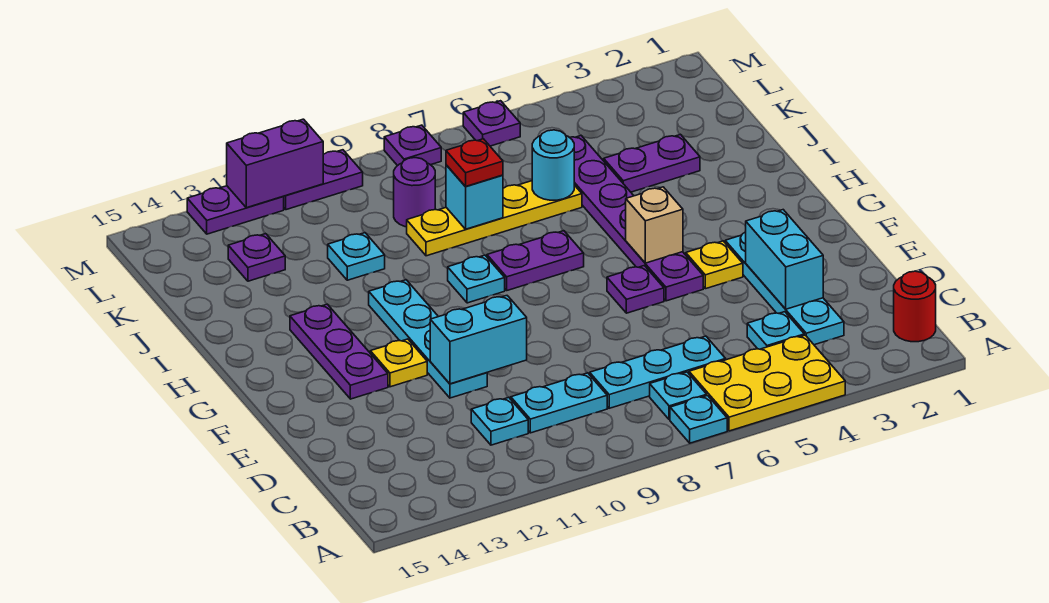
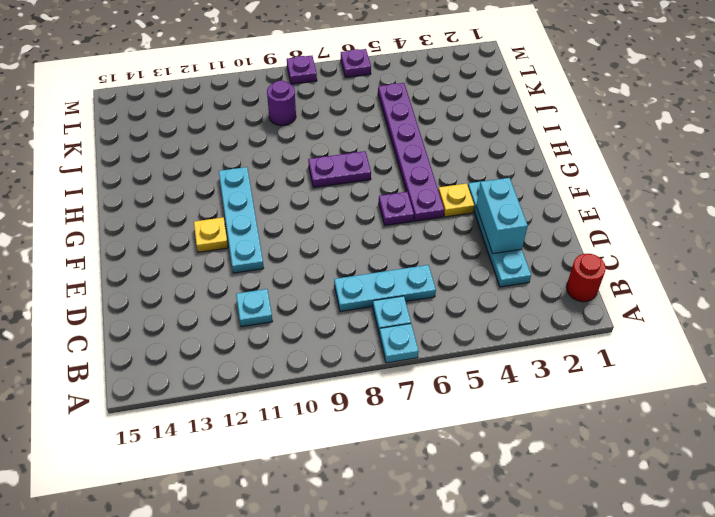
none -> yellow 2x3 plate [689,335,845,431]
none -> cyan 1x1 plate [747,312,804,349]
none -> cyan 1x2 plate [511,373,607,433]
none -> purple 1x3 plate [290,304,388,399]

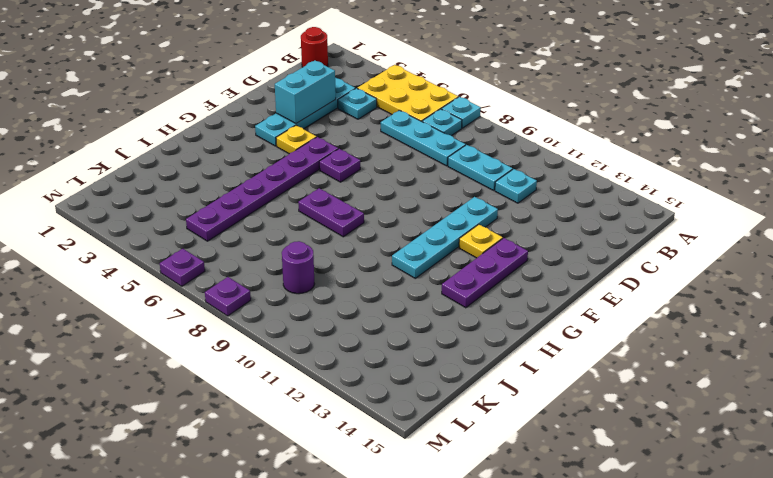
none -> cyan 1x1 plate [448,255,505,303]
none -> purple 1x2 plate [604,134,700,192]
none -> yellow 1x4 plate [407,181,582,256]
none -> cyan 1x1 plate [328,233,385,280]

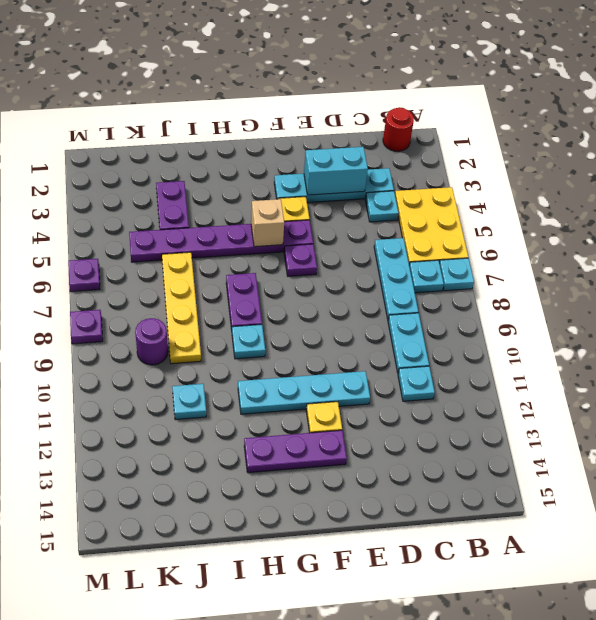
none -> purple 1x1 plate [228,234,285,281]
none -> purple 1x2 plate [283,150,363,210]
none -> purple 1x2 plate [187,186,284,234]
none -> cyan 1x2 brick [430,296,527,384]

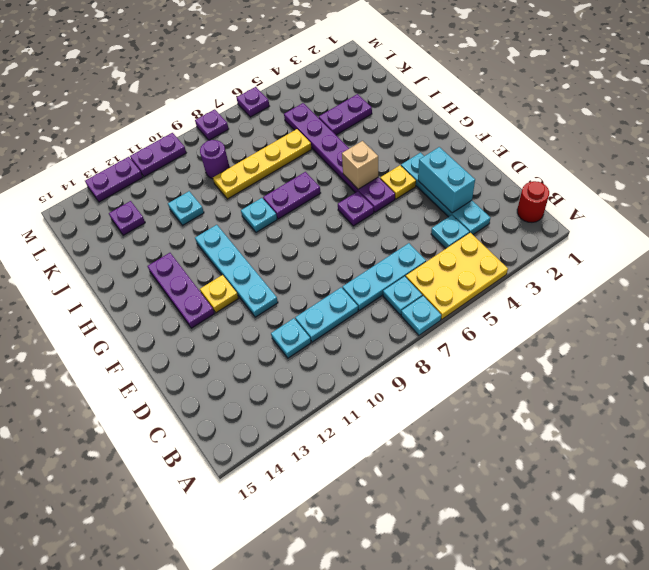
none -> cyan 1x2 brick [430,296,527,384]
none -> cyan 1x1 round brick [532,130,574,200]
none -> cyan 1x1 brick [446,165,503,229]
none -> purple 1x2 brick [227,119,323,208]

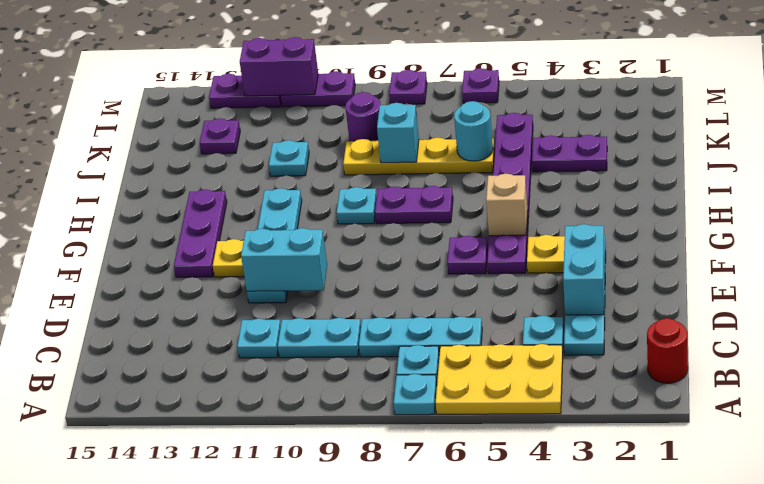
none -> red 1x1 plate [446,139,503,187]

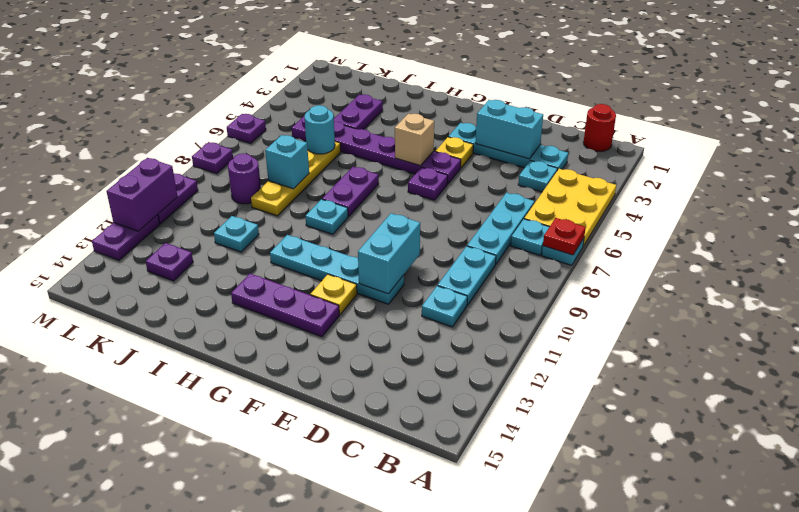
red 1x1 plate [543,218,586,255] -> red 1x1 plate moved to [446,139,503,187]

